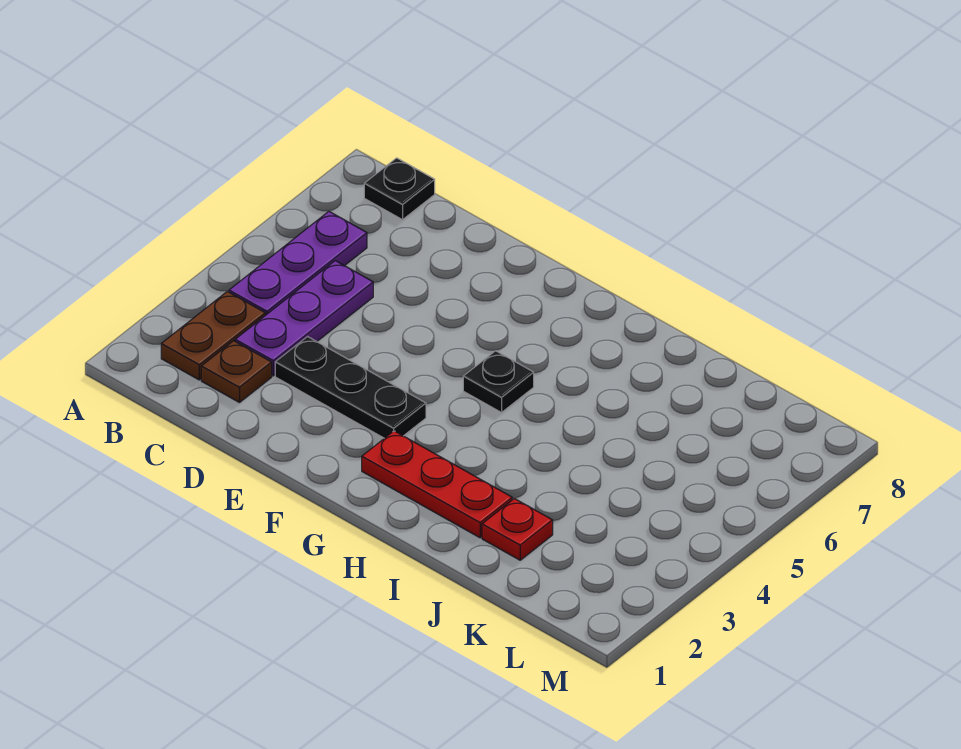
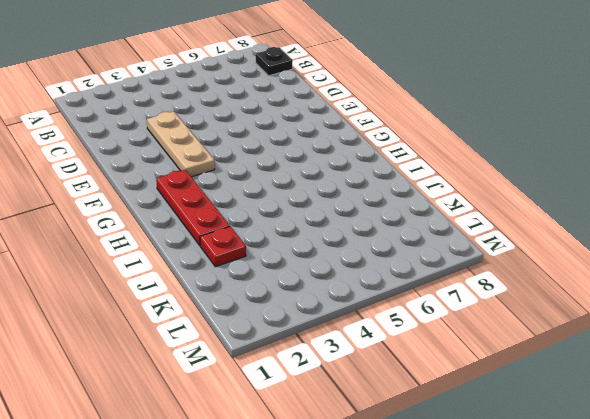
tan 1x3 plate [147,111,215,177] -> black 1x3 plate [275,337,426,438]
none -> brown 1x2 plate [161,291,265,380]
none -> purple 1x3 plate [229,212,367,315]

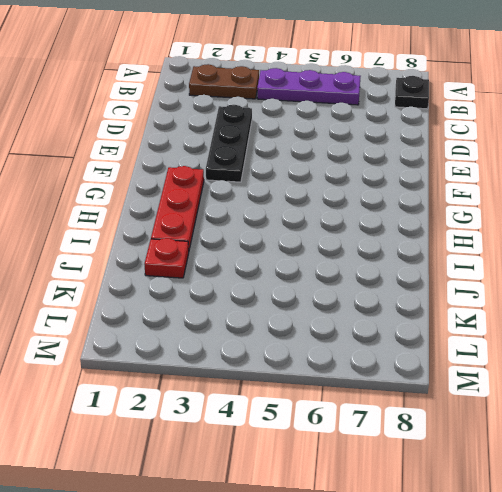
none -> brown 1x1 plate [201,341,272,403]
none -> purple 1x3 plate [235,261,373,376]

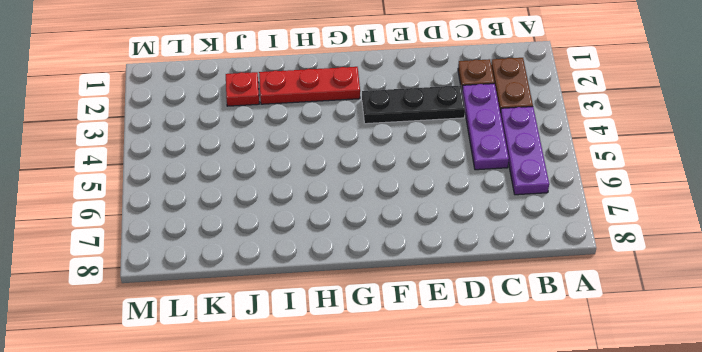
none -> black 1x1 plate [364,158,435,220]
none -> black 1x1 plate [463,351,534,413]

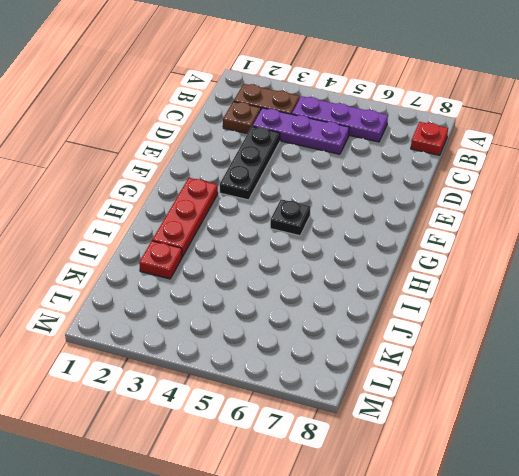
red 1x1 plate [411,122,448,155] -> black 1x1 plate [364,158,435,220]

